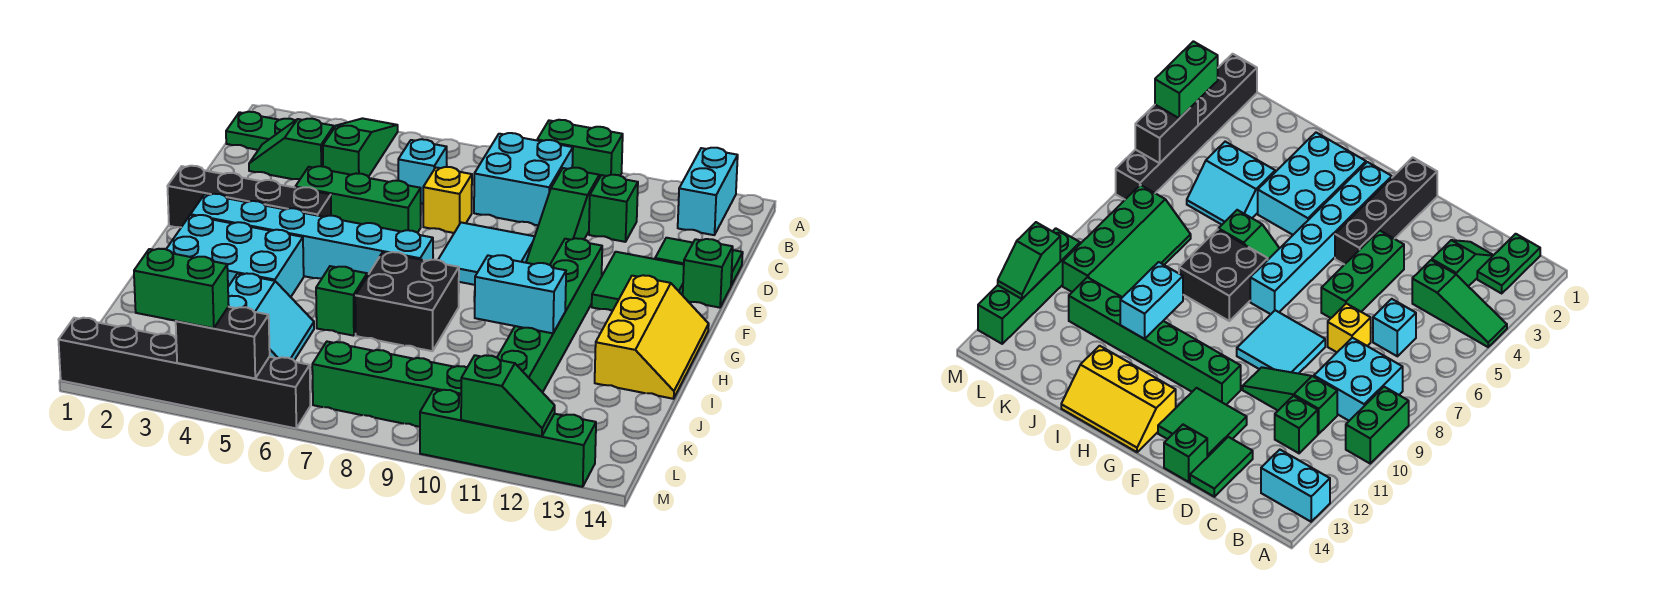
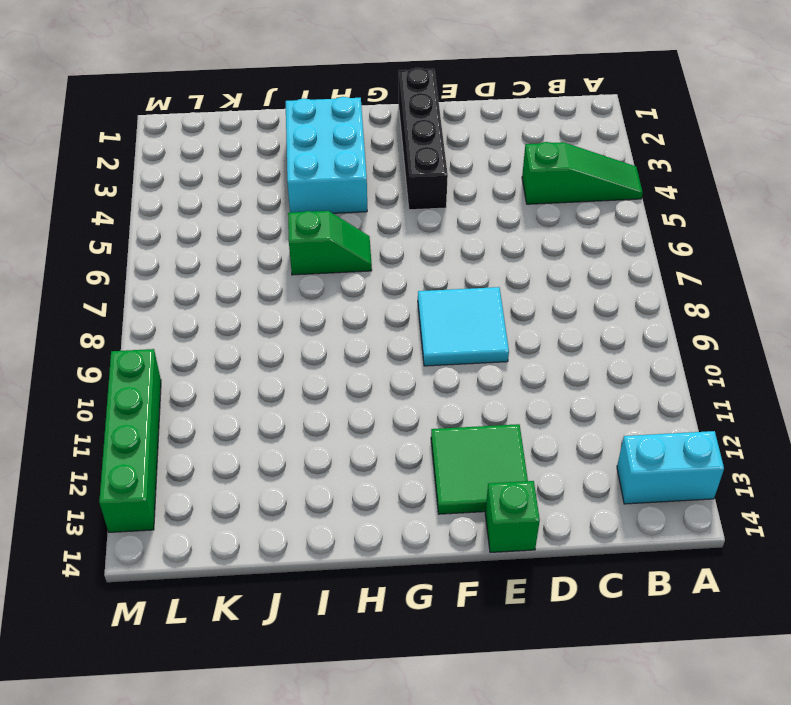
none -> green 1x2 brick [537,120,623,178]
none -> green 1x2 plate [226,112,295,150]
none -> cyan 2x2 brick [474,133,573,225]
none -> green 1x2 slope [249,119,334,179]

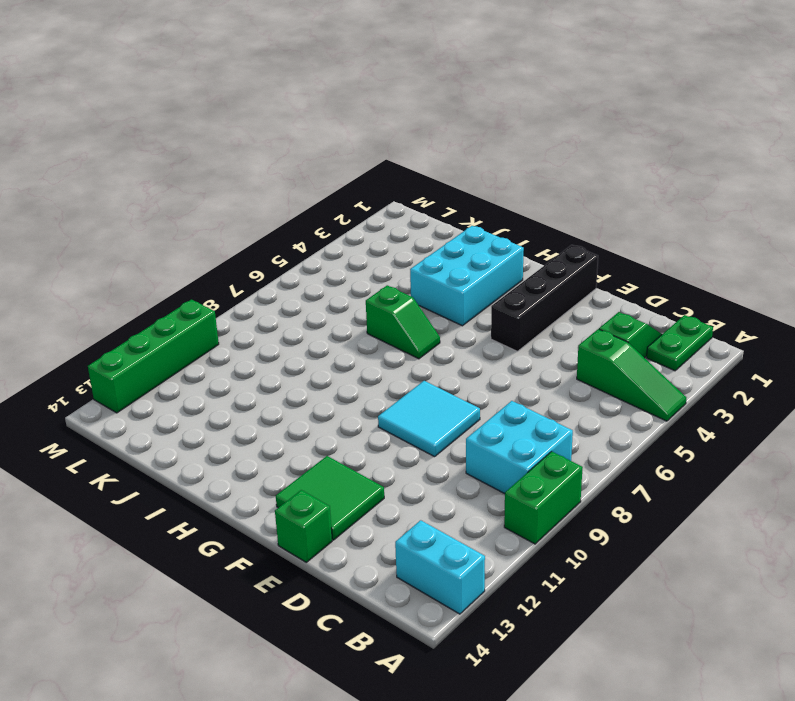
none -> cyan 1x1 brick [398,139,447,204]
none -> green 1x3 slope [526,168,599,265]
none -> green 1x1 brick [589,175,638,242]
none -> yellow 1x1 brick [423,167,472,233]

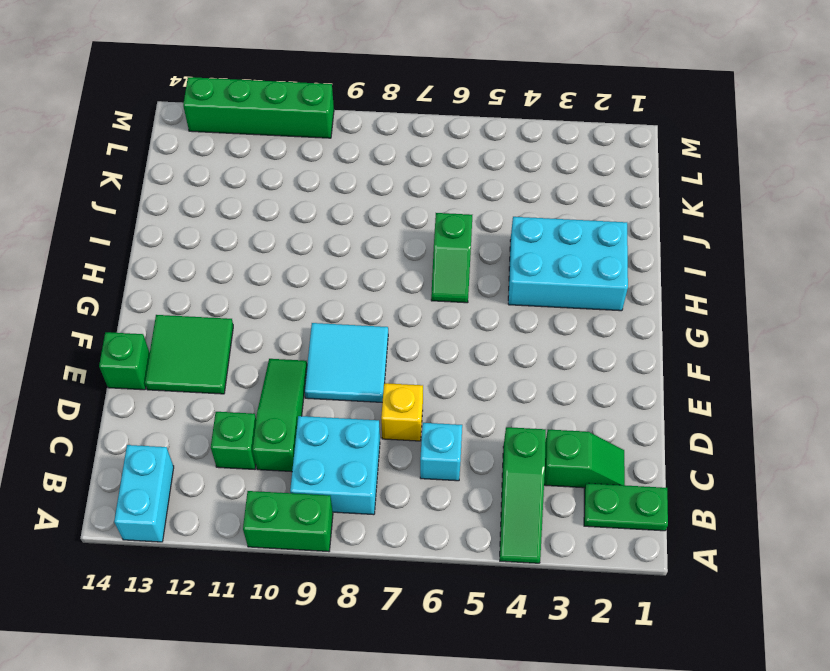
none -> green 1x2 tile [655,238,743,285]
none -> green 1x3 brick [295,166,421,233]
none -> black 1x4 brick [167,166,331,227]
none -> green 1x6 brick [497,238,602,392]

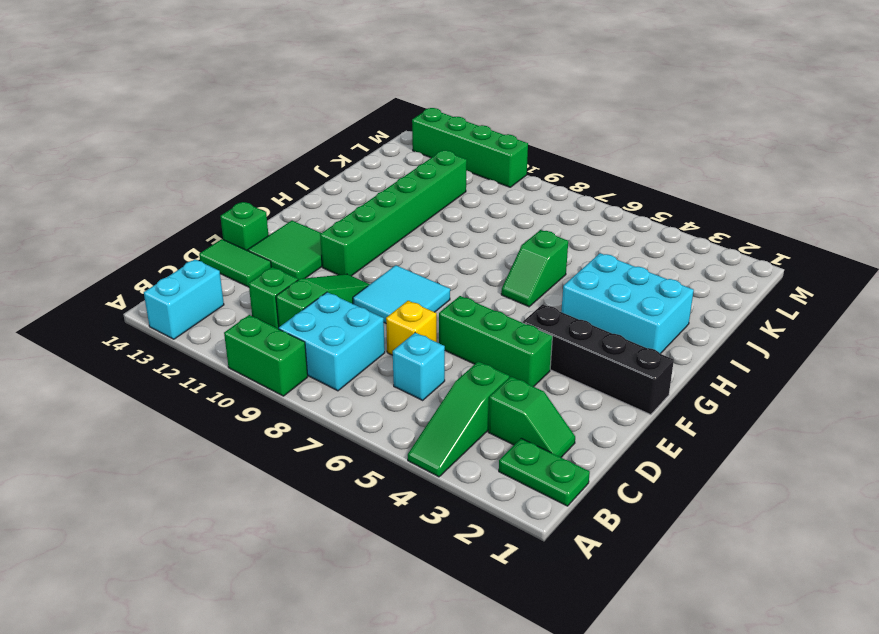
none -> cyan 1x6 brick [191,194,433,278]
none -> yellow 2x3 slope [595,275,709,399]
none -> black 2x2 brick [355,252,459,351]
none -> cyan 2x2 slope [228,273,314,360]

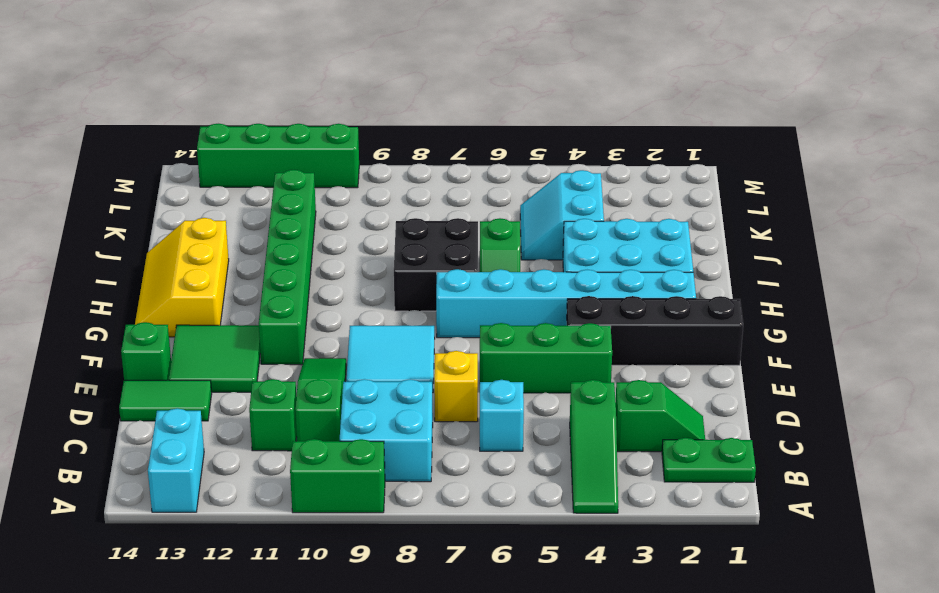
none -> green 2x4 slope [312,342,467,427]
none -> black 1x6 brick [59,318,310,428]
none -> cyan 1x2 brick [475,255,566,333]
none -> black 1x2 brick [176,307,270,378]

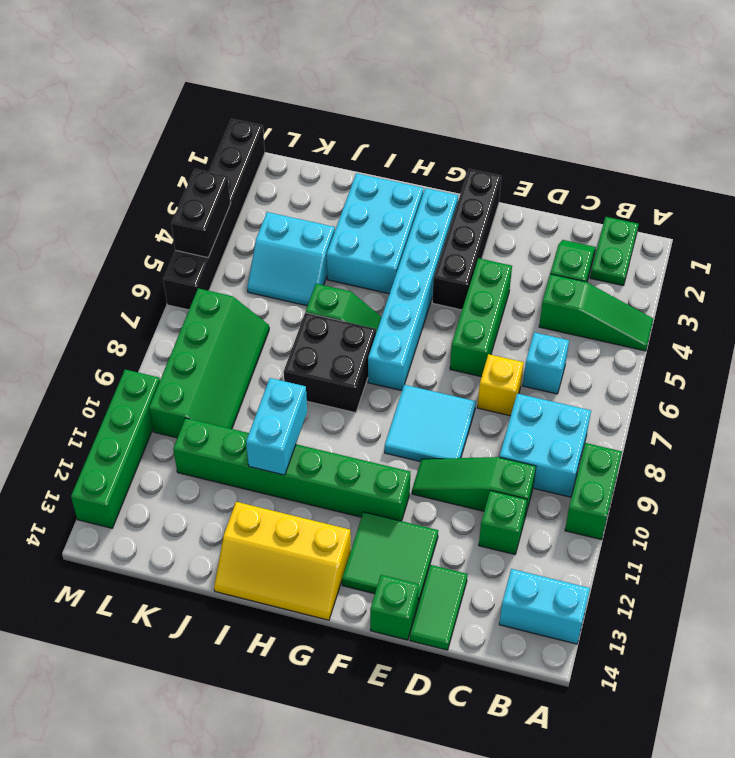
none -> green 1x2 slope [461,355,555,436]
none -> green 1x2 brick [134,249,229,328]

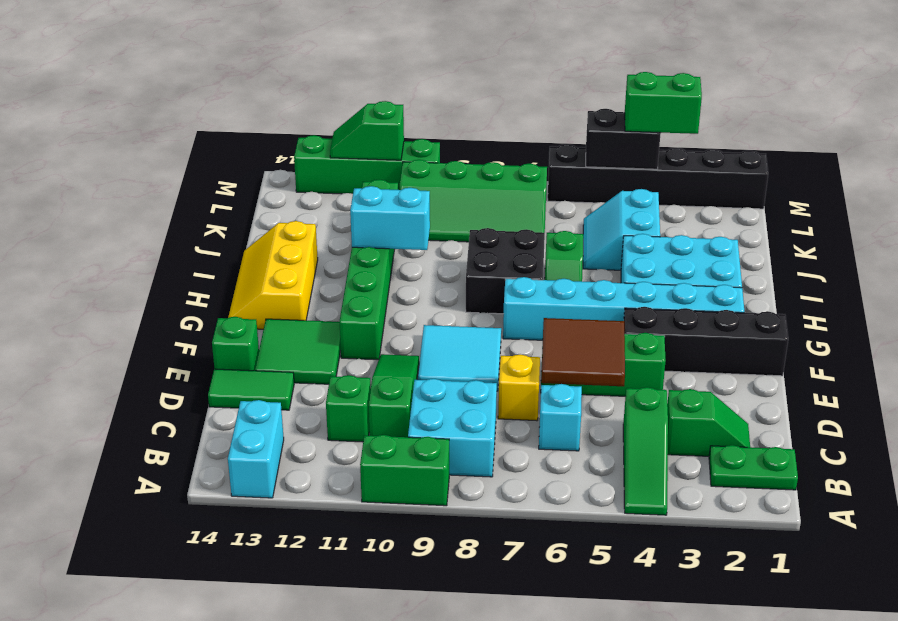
brown 2x2 tile [541,318,625,386] -> none

